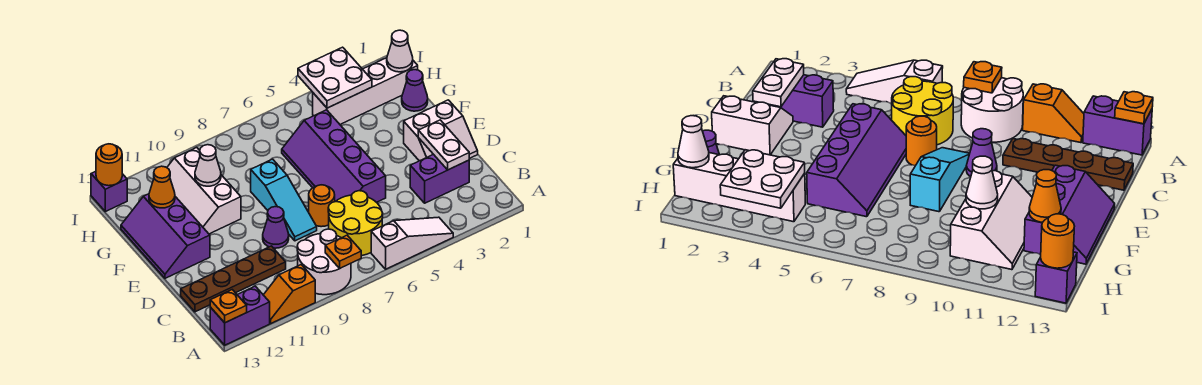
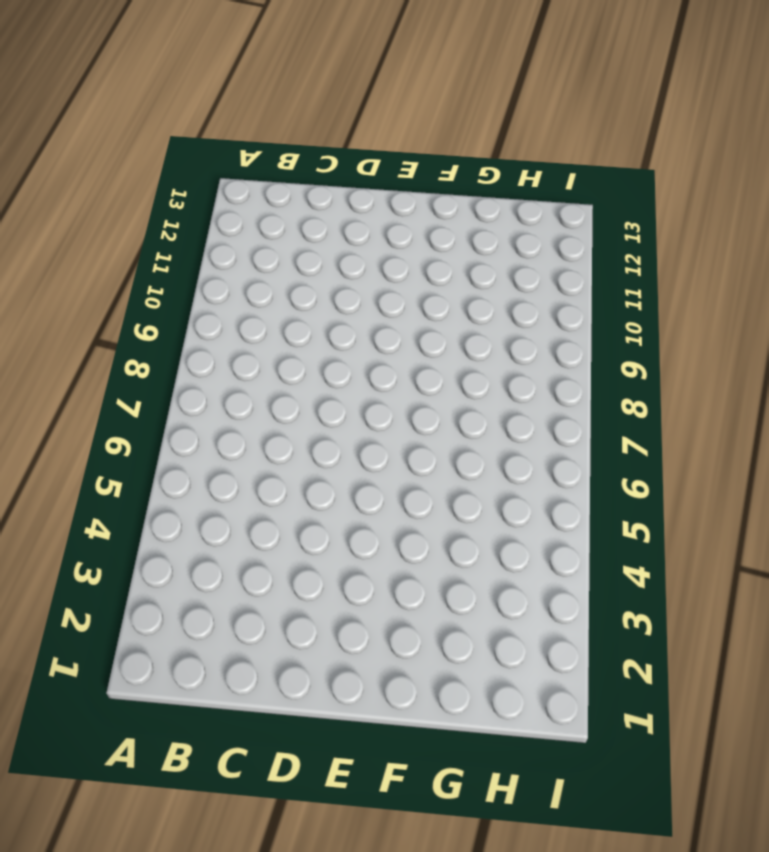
none -> white 1x3 slope [371,217,453,269]
none -> white 2x2 round brick [297,229,351,295]
none -> orange 1x2 slope [264,265,315,323]

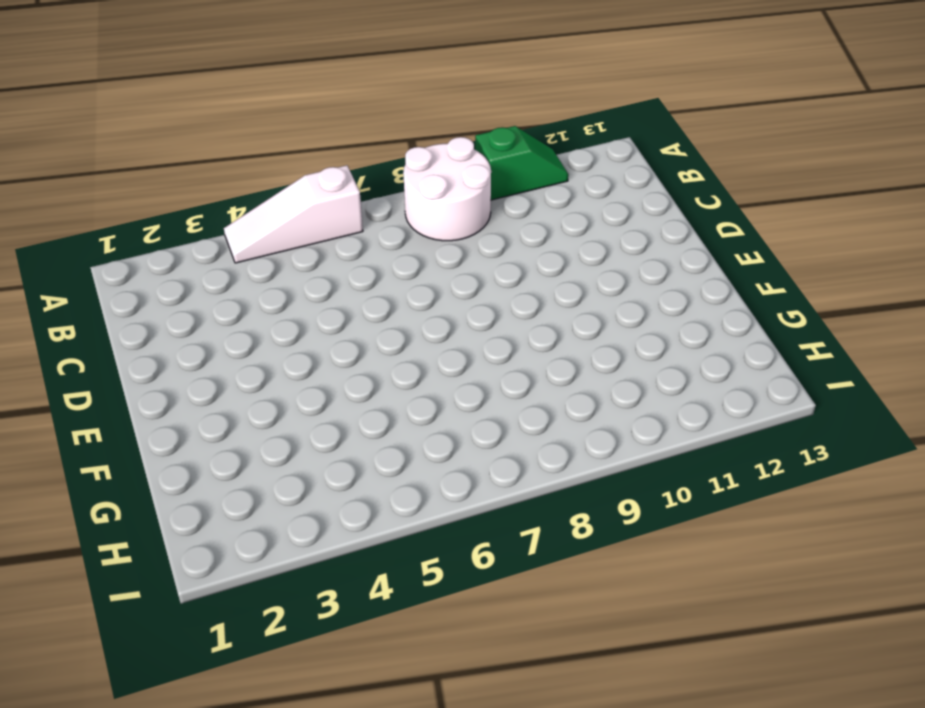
green 1x2 slope [475,126,568,200] -> orange 1x2 slope [264,265,315,323]
none -> purple 1x2 brick [210,286,270,345]
none -> yellow 2x2 round brick [328,191,383,256]
none -> purple 1x2 brick [410,154,469,203]

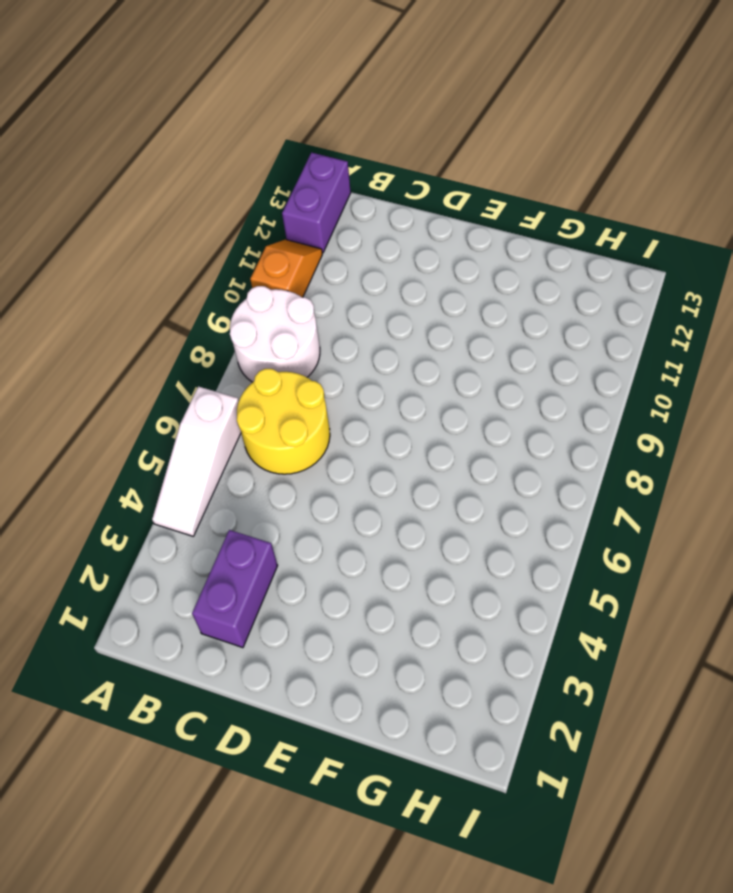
none -> brown 1x4 plate [181,246,286,312]
none -> white 2x2 slope [404,100,478,161]
none -> purple 2x4 slope [282,110,386,202]

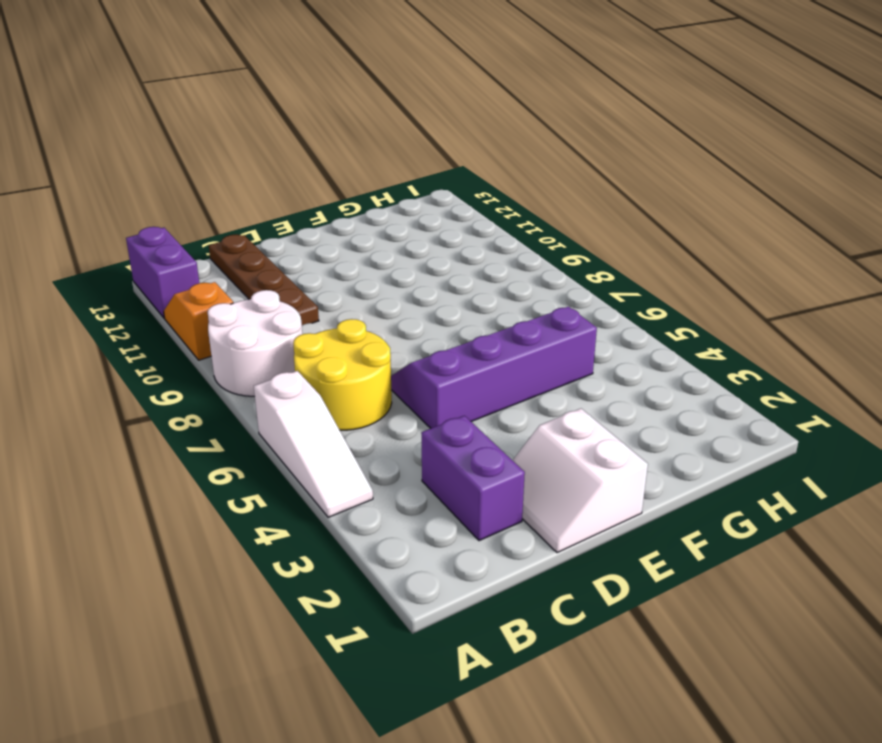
none -> orange 1x1 round brick [309,185,335,227]
none -> cyan 1x3 slope [251,159,317,241]
none -> purple 1x1 cone [263,207,289,248]

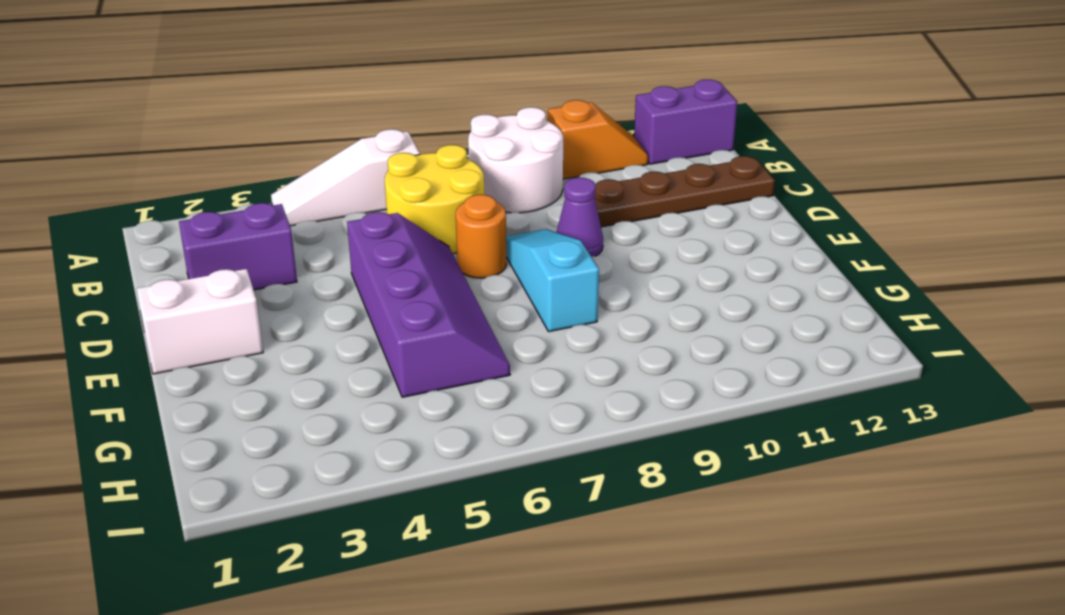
none -> purple 2x3 slope [121,194,210,278]
none -> white 2x3 slope [167,147,241,234]
none -> purple 1x1 cone [402,70,428,111]

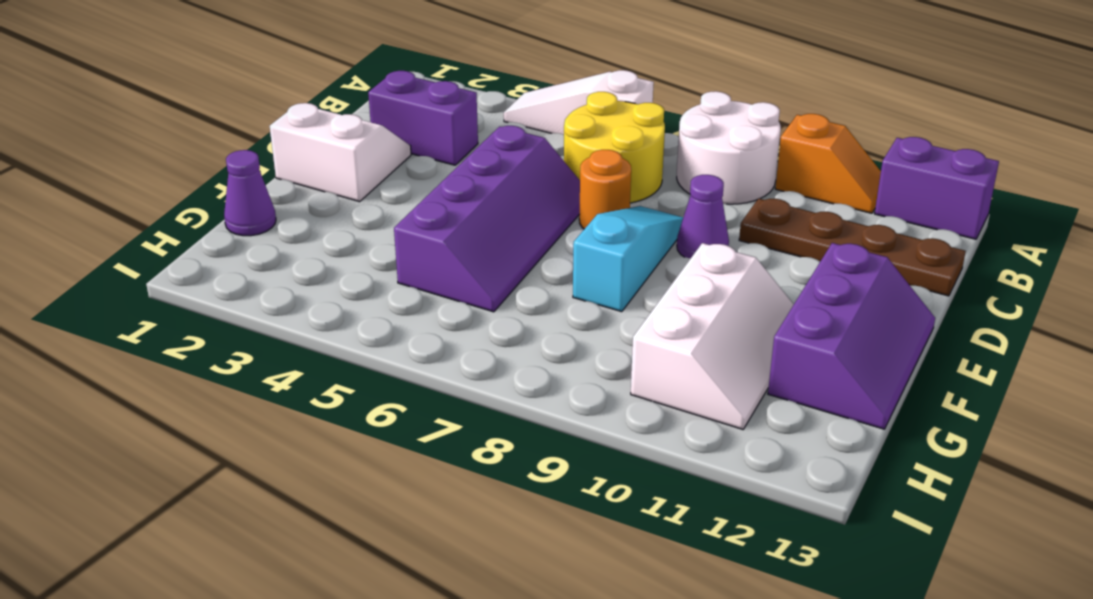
none -> white 1x4 brick [313,58,418,124]
none -> purple 1x1 brick [91,171,127,212]
none -> orange 1x1 plate [325,235,361,269]

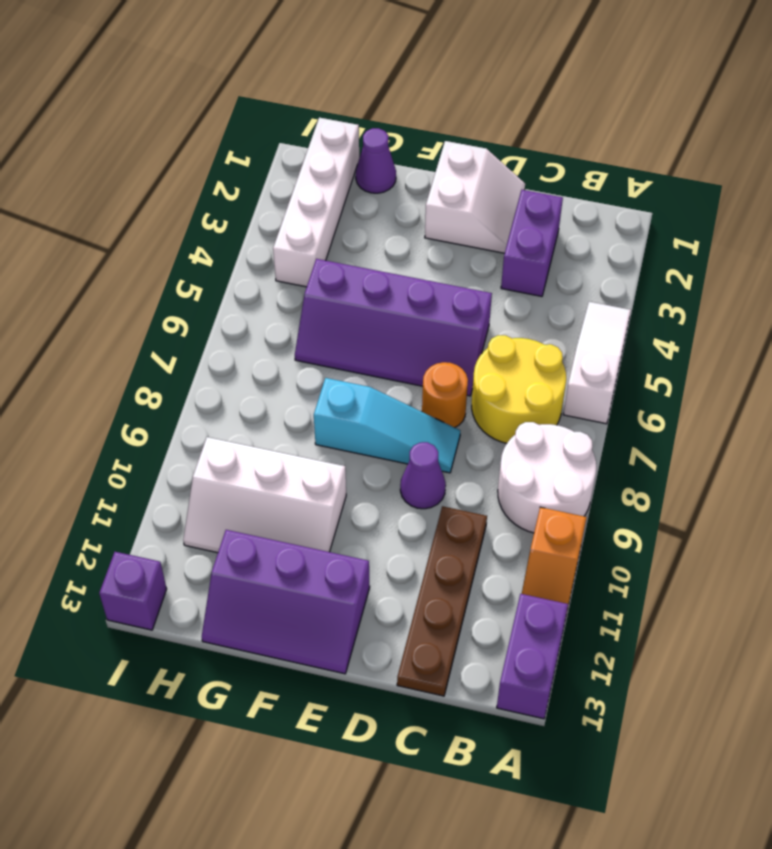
none -> orange 1x1 plate [325,235,361,269]
none -> orange 1x1 plate [210,290,247,323]
none -> white 1x2 plate [418,120,469,170]

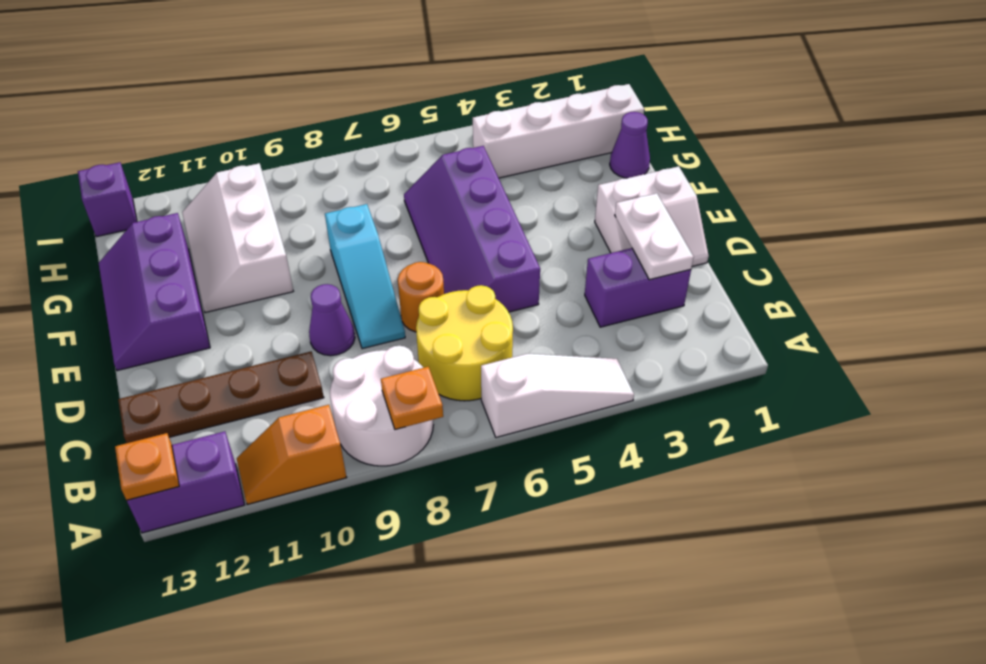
none -> white 1x1 cone [195,145,221,186]
none -> orange 1x1 cone [149,166,175,208]
none -> white 1x1 cone [387,30,413,72]

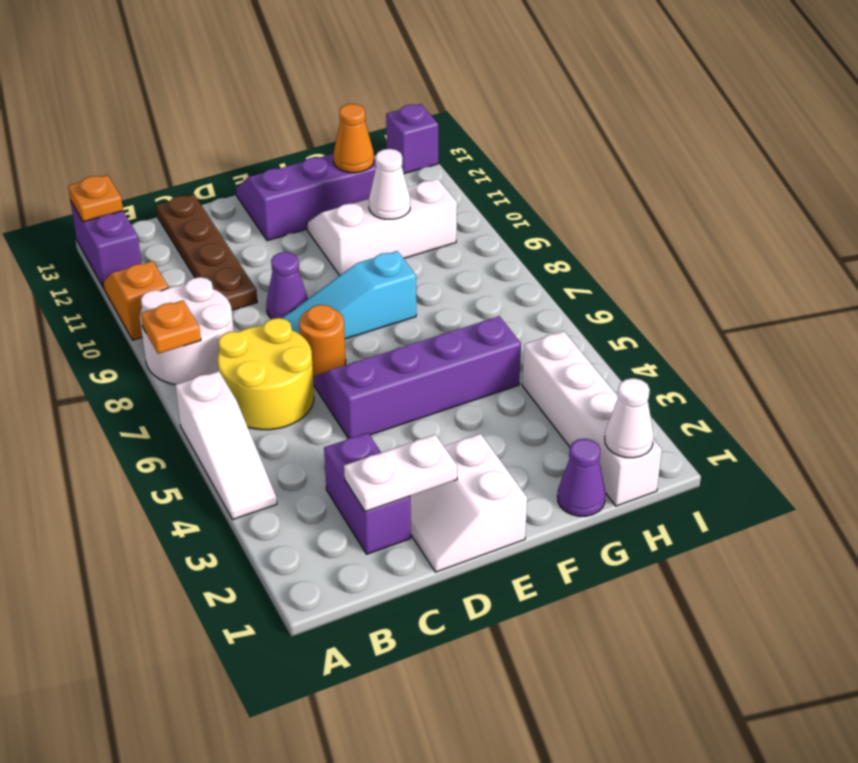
none -> white 2x2 plate [298,47,372,108]
none -> orange 1x1 round brick [96,144,122,186]

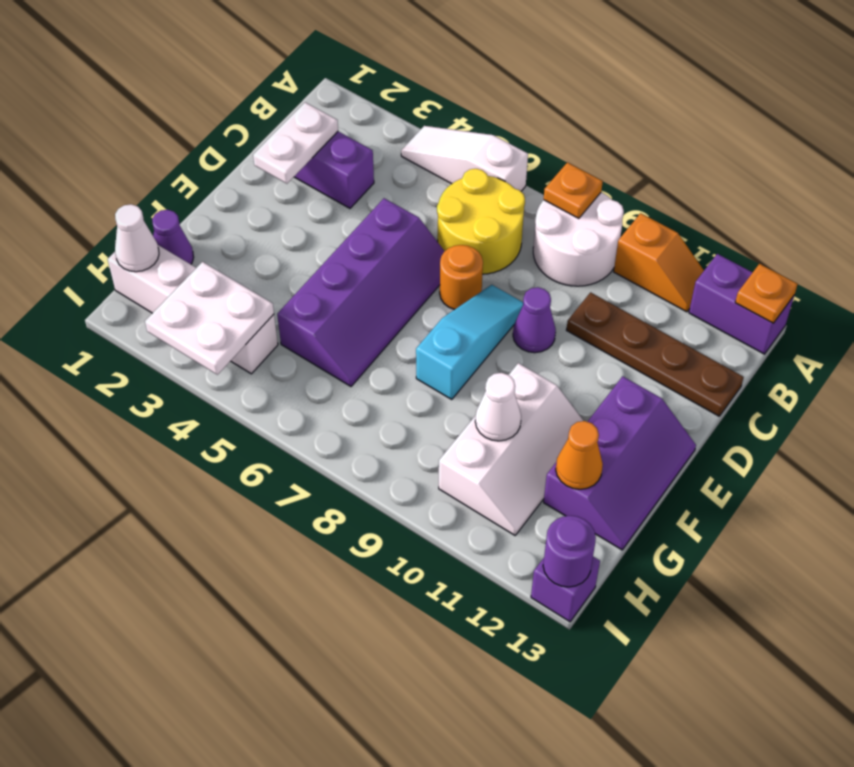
purple 1x1 round brick [543,516,596,587] -> orange 1x1 round brick [96,144,122,186]
none -> white 2x2 slope [404,100,478,161]

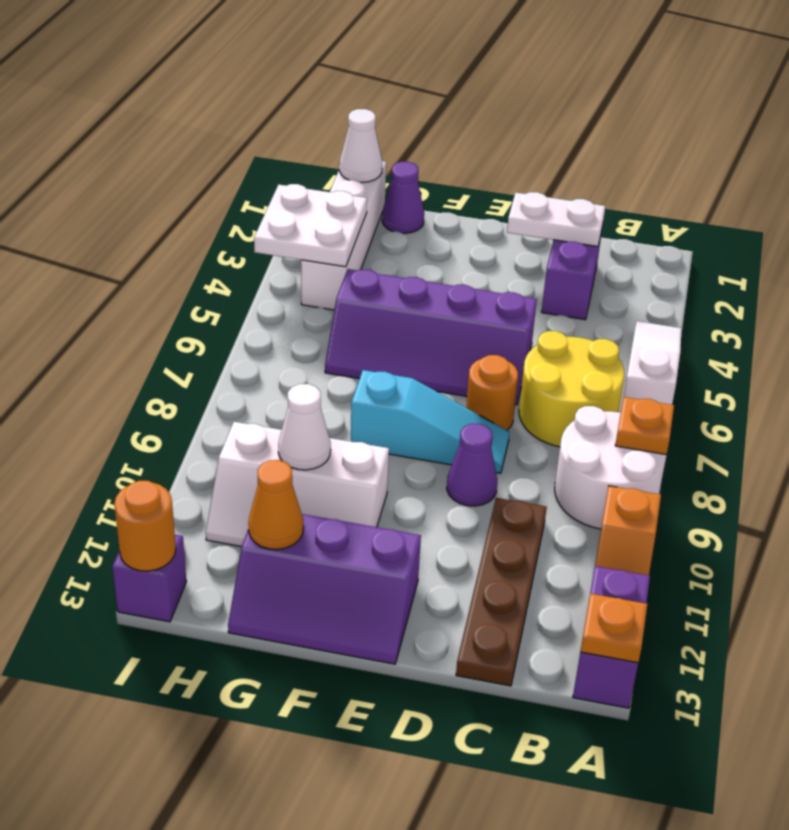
none -> white 2x2 slope [404,100,478,161]

